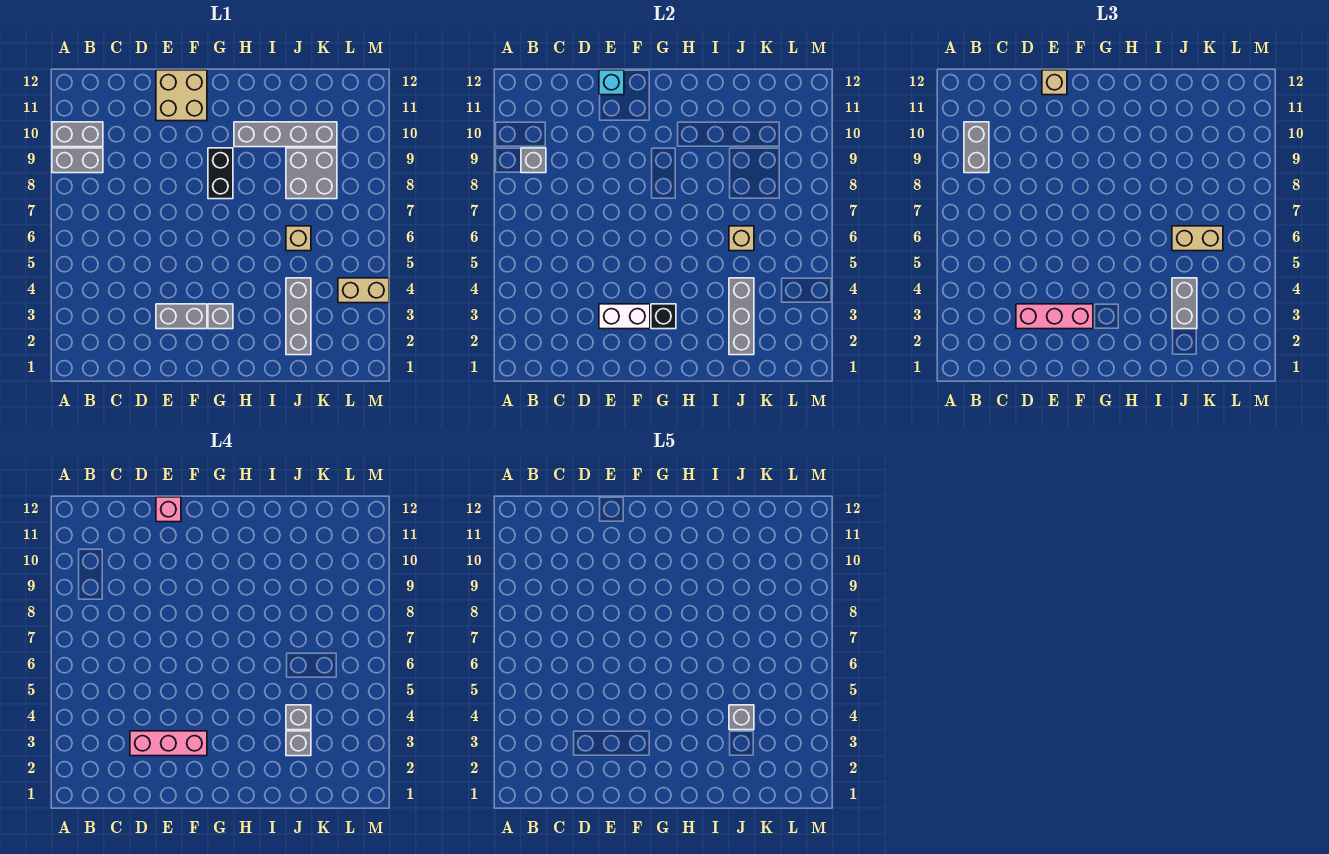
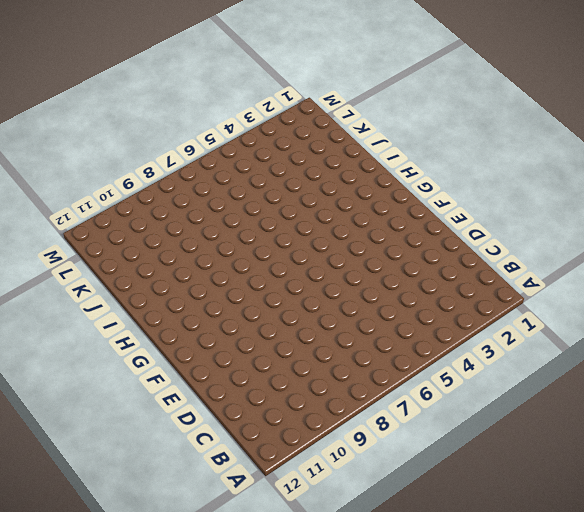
none -> grey 1x2 brick [52,148,103,173]
none -> grey 1x2 brick [52,122,103,147]
none -> grey 1x2 brick [156,304,207,329]

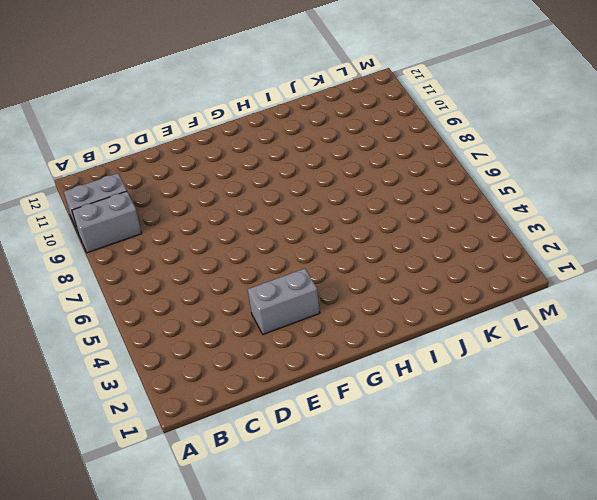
none -> tan 2x2 brick [156,70,207,121]
none -> grey 1x1 brick [208,304,233,329]
none -> black 1x2 brick [208,148,233,199]

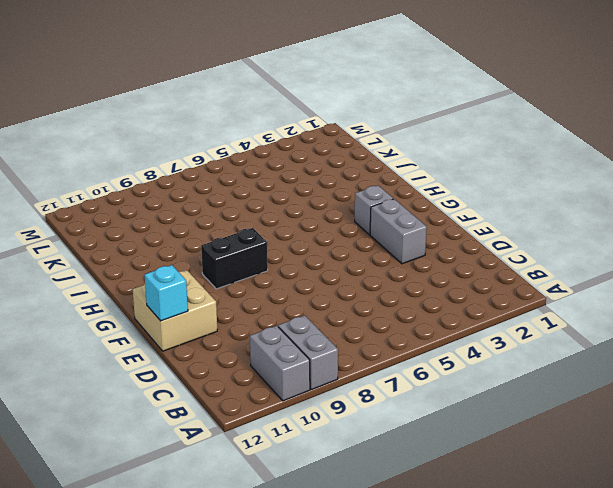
none -> grey 1x4 brick [234,122,337,147]
none -> grey 1x3 brick [286,278,311,355]
none -> tan 1x1 brick [286,226,311,251]

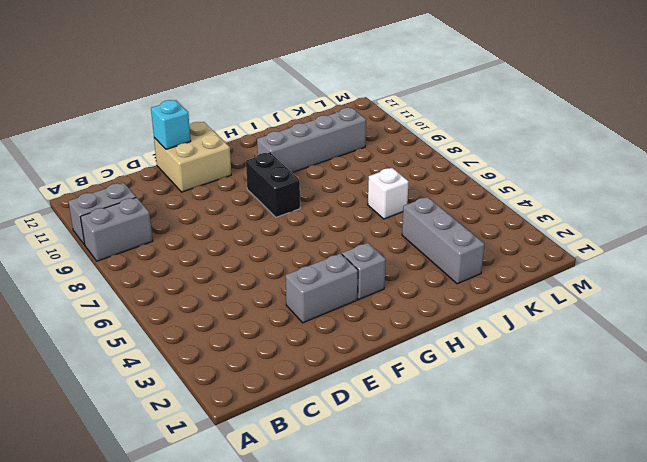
white 1x1 brick [368,168,409,219] -> tan 1x1 brick [286,226,311,251]
none -> grey 2x2 brick [286,148,337,199]
none -> tan 1x2 brick [338,278,389,303]
none -> grey 1x1 brick [521,148,546,173]

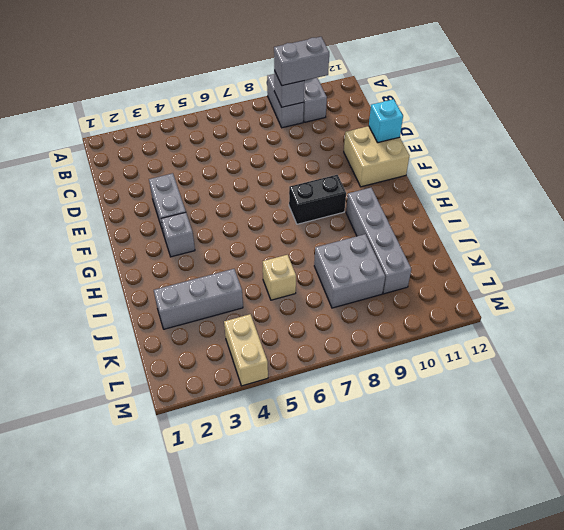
none -> white 1x2 brick [599,304,650,329]
none -> black 1x1 brick [651,304,676,329]
none -> grey 1x3 brick [729,278,754,355]

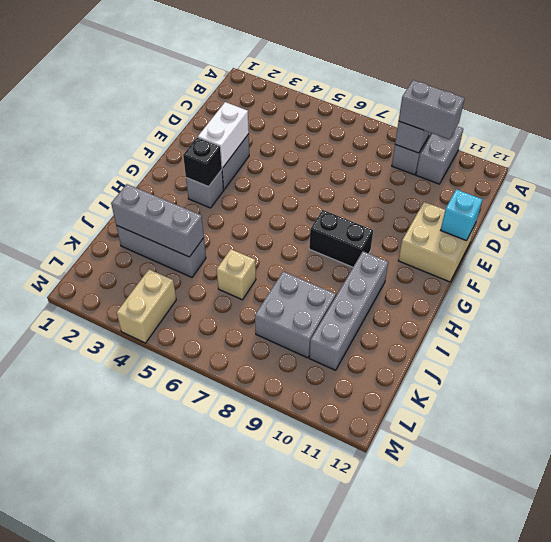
none -> tan 1x1 brick [729,226,754,251]
none -> pink 1x3 brick [1016,304,1093,329]
none -> tan 1x1 brick [1042,70,1067,95]

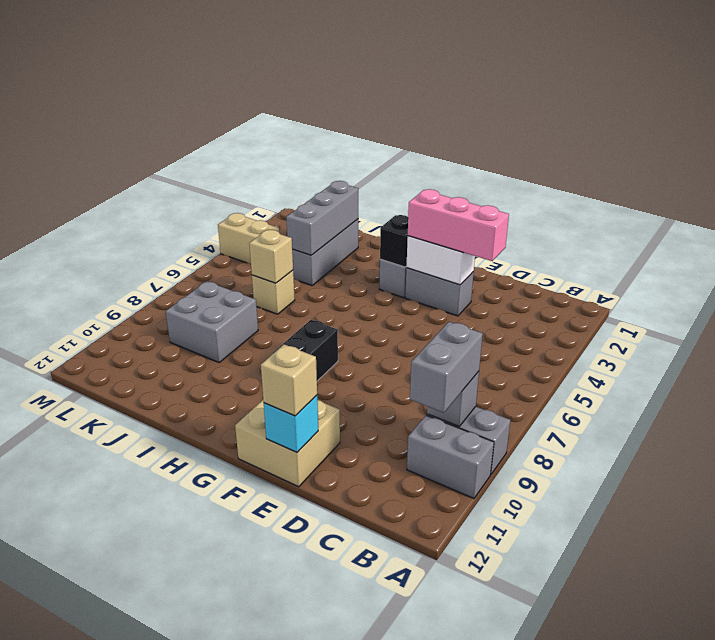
none -> grey 1x4 brick [234,122,337,147]
none -> grey 1x2 brick [1172,278,1197,329]
none -> tan 1x2 brick [1172,226,1223,251]

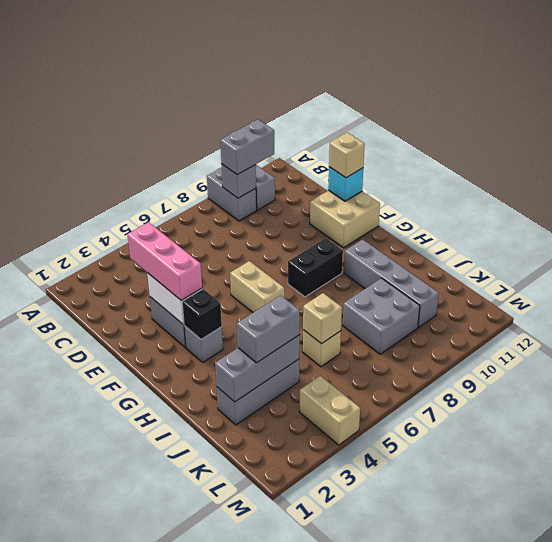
tan 1x2 brick [230,261,284,312] -> tan 1x2 brick moved to [1172,226,1223,251]
none -> pink 1x3 brick [130,731,207,756]
none -> pink 1x1 brick [156,497,181,522]
none -> grey 1x1 brick [286,731,311,756]

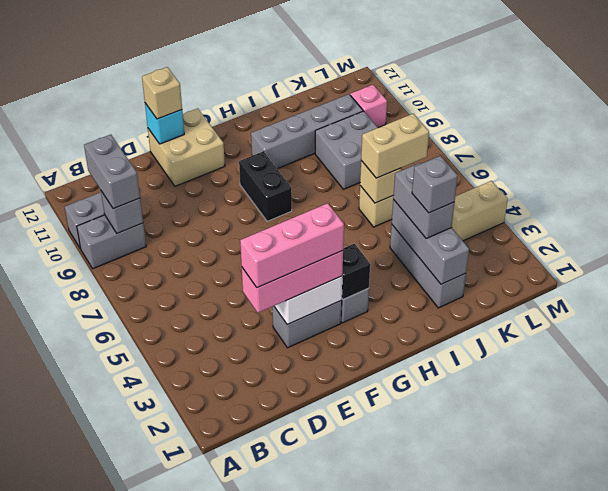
pink 1x1 brick [350,85,387,128] -> pink 1x1 brick moved to [156,497,181,522]
none -> grey 1x1 brick [286,705,311,730]
none -> grey 1x1 brick [729,705,754,730]

